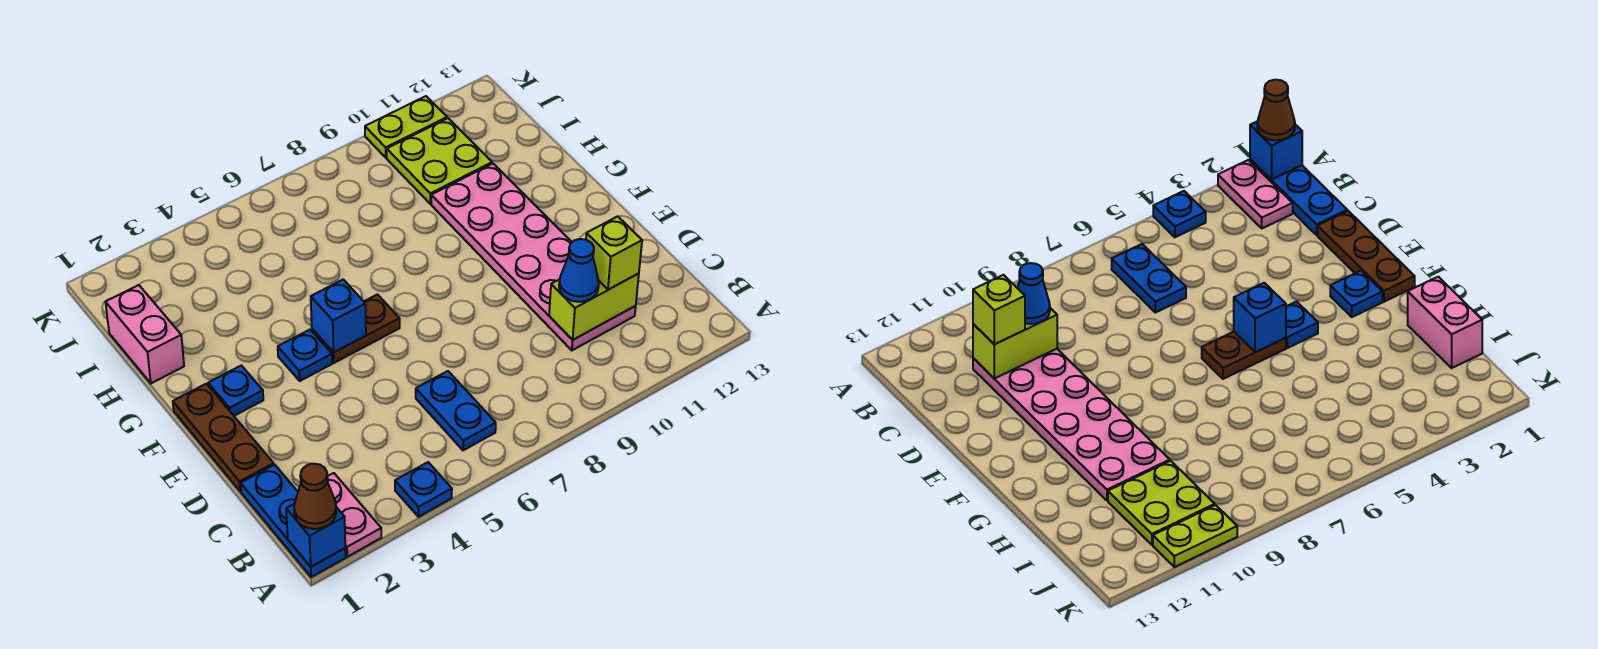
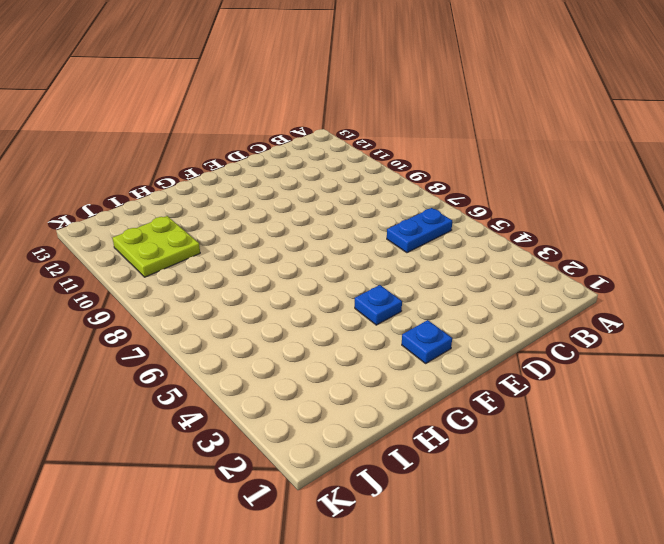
none -> blue 1x3 plate [241,465,346,577]
none -> pink 1x2 plate [327,473,381,557]
none -> blue 1x1 plate [395,462,452,517]

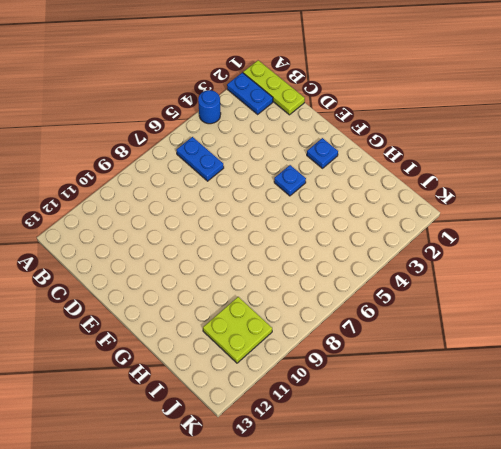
lime 1x3 plate [243,60,305,115] -> blue 1x3 plate [241,465,346,577]
blue 1x2 plate [227,73,273,114] -> pink 1x2 plate [327,473,381,557]
blue 1x1 round brick [198,90,221,124] -> blue 1x1 plate [395,462,452,517]
none -> pink 2x6 plate [431,164,636,350]
none -> brown 1x3 plate [173,384,274,491]
none -> brown 1x2 plate [312,294,400,363]

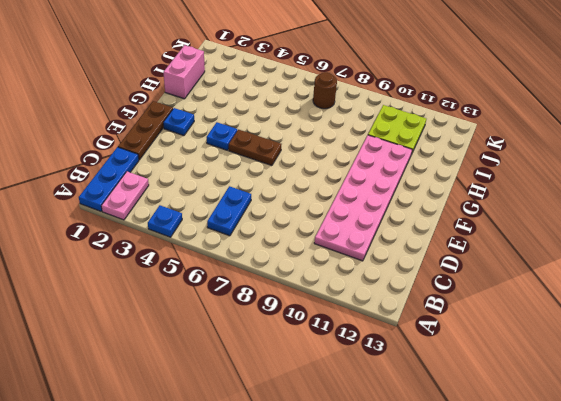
brown 1x1 round brick [313,72,337,109] -> none
none -> lime 1x2 plate [365,96,447,158]
none -> blue 1x1 brick [286,504,345,567]
none -> lime 1x2 brick [549,274,639,340]

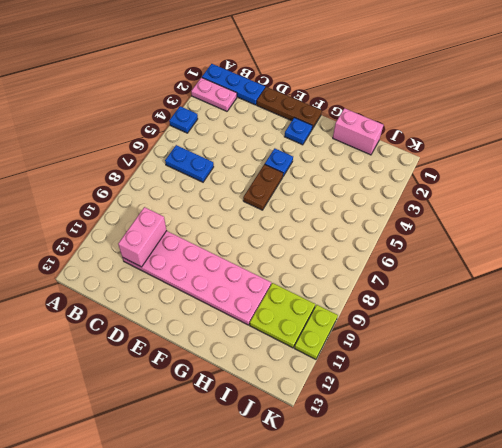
pink 1x2 brick [118,207,167,267] -> lime 1x2 brick [549,274,639,340]
none -> blue 1x1 brick [286,504,345,567]
none -> blue 1x1 brick [311,280,366,352]
none -> brown 1x1 cone [294,464,336,529]

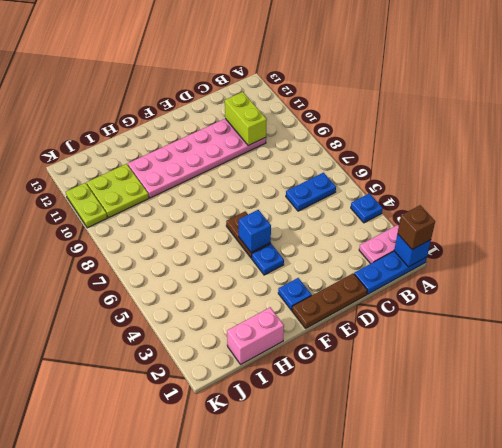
brown 1x1 brick [398,205,435,250] -> brown 1x1 cone [294,464,336,529]
none -> blue 1x1 cone [559,239,599,302]
none -> lime 1x1 brick [586,216,642,290]

